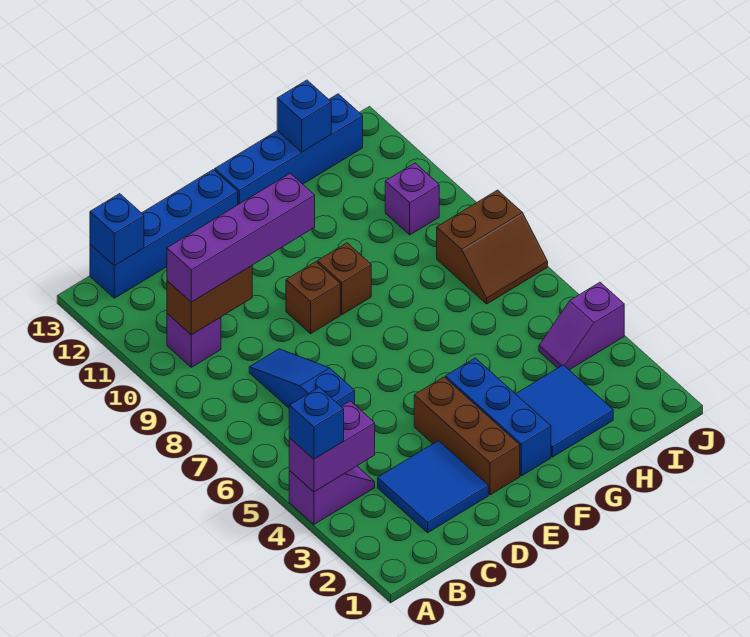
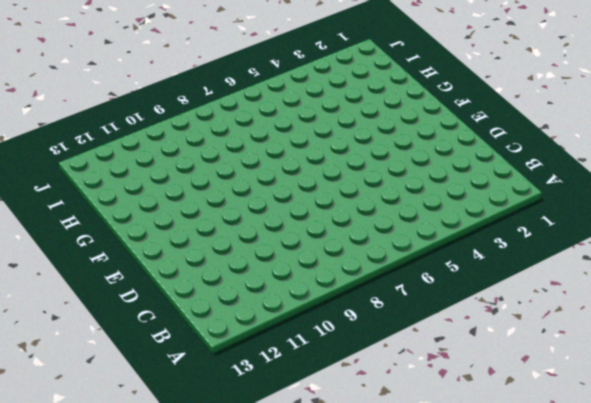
none -> purple 1x2 slope [289,466,375,524]
none -> purple 1x1 brick [167,314,221,367]
none -> blue 1x4 brick [90,170,238,298]

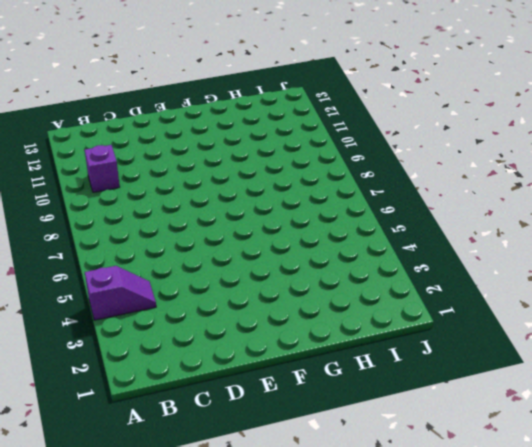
none -> blue 1x4 brick [90,170,238,298]
none -> blue 2x2 tile [378,441,488,533]
none -> blue 1x3 slope [249,349,355,408]

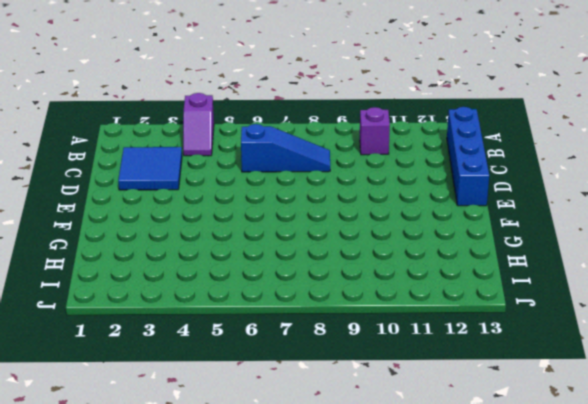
none -> brown 1x3 brick [414,377,520,495]
none -> brown 1x1 brick [286,262,340,334]
none -> blue 1x3 brick [446,358,551,476]

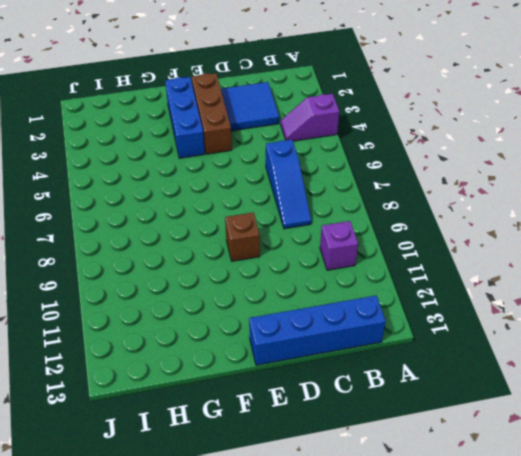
none -> brown 1x1 brick [317,243,371,315]
none -> blue 1x4 brick [215,94,363,204]
none -> blue 2x2 tile [516,365,613,457]

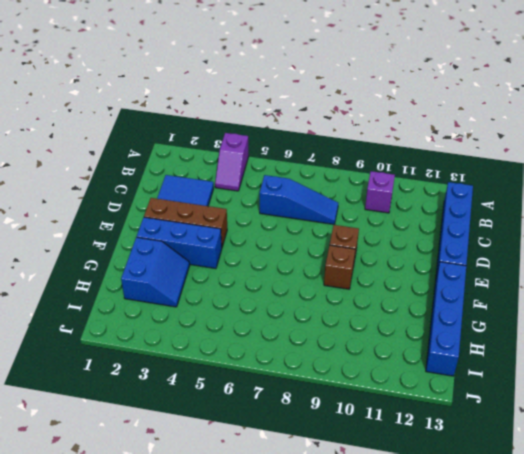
blue 2x2 slope [121,237,190,307] -> blue 2x2 tile [516,365,613,457]
none -> purple 1x2 slope [539,282,624,370]
none -> brown 2x2 slope [437,190,548,304]
none -> purple 1x1 brick [385,163,439,235]

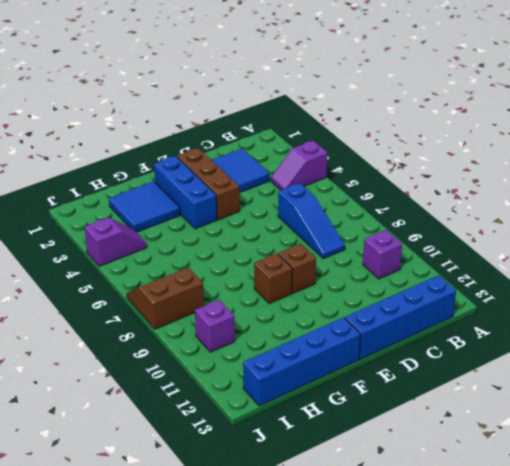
none -> purple 1x2 brick [289,401,375,492]
none -> brown 1x2 brick [167,266,252,335]
none -> blue 1x1 brick [90,194,144,266]

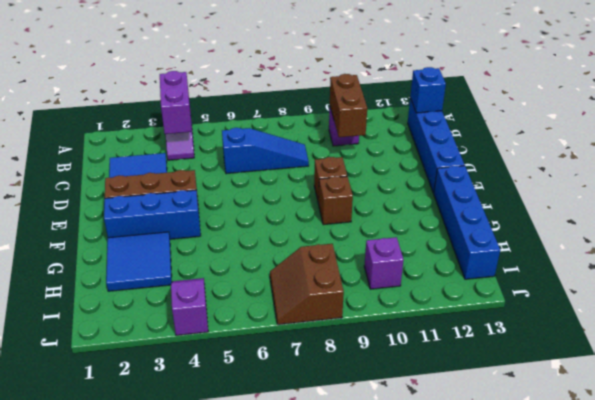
none -> blue 1x1 brick [277,80,331,152]
none -> blue 1x1 brick [289,387,344,459]
none -> purple 1x4 brick [167,173,315,302]

